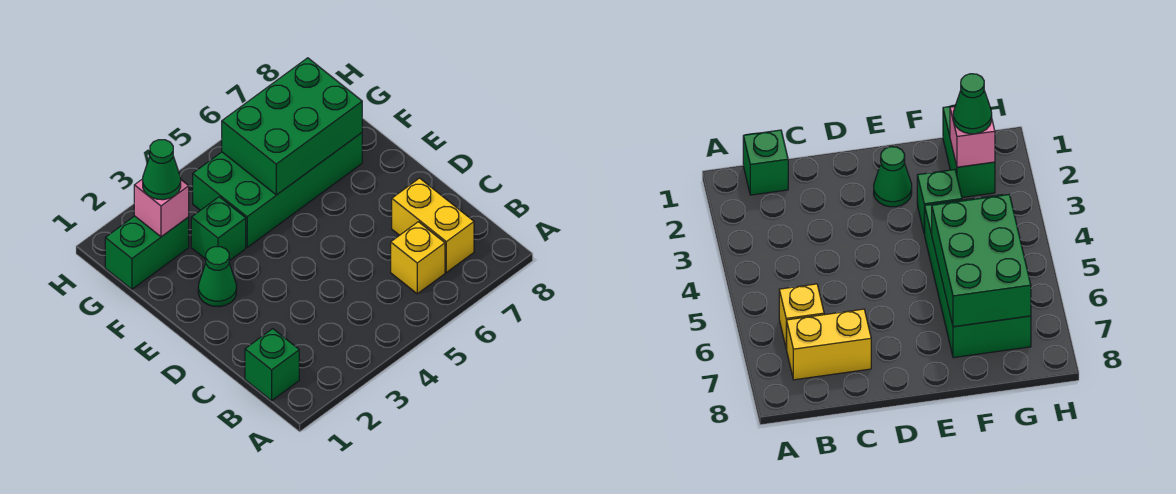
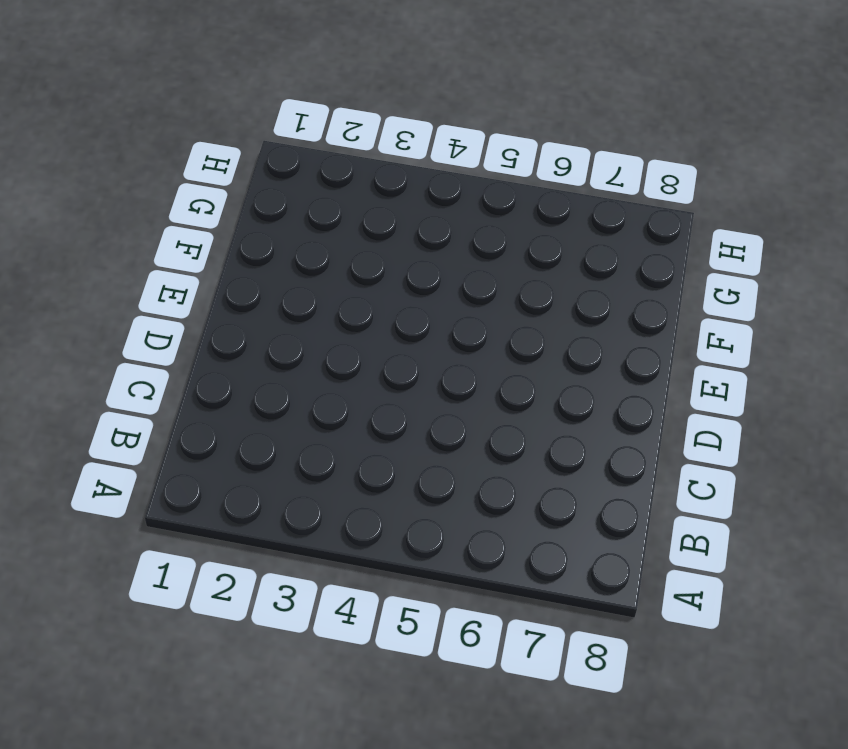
none -> green 1x1 brick [245,329,299,400]
none -> yellow 1x1 brick [391,222,445,294]

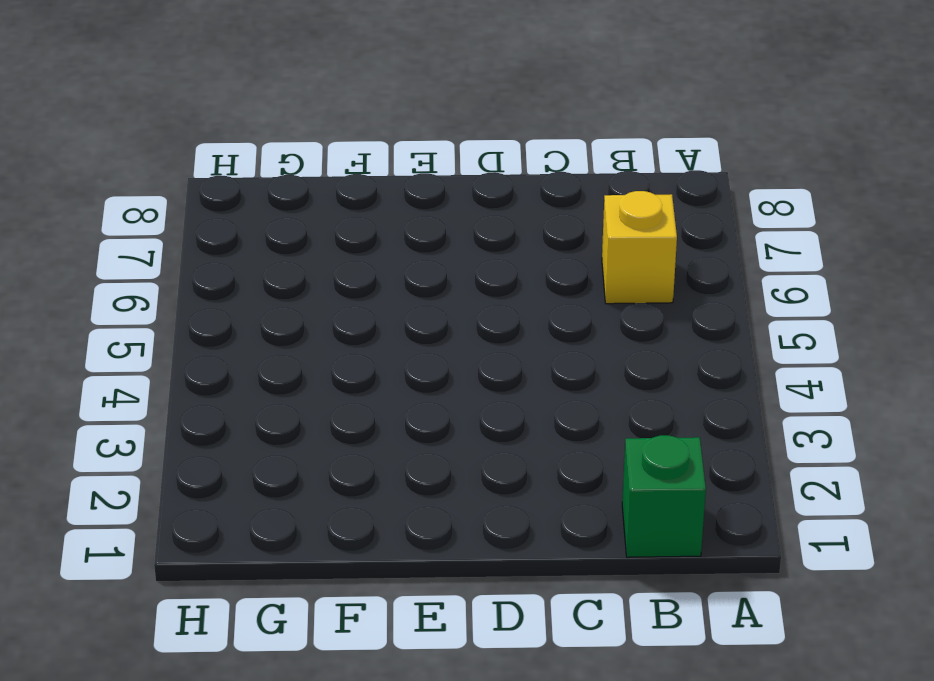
none -> yellow 1x2 brick [392,178,474,272]
none -> green 1x1 cone [198,247,237,307]

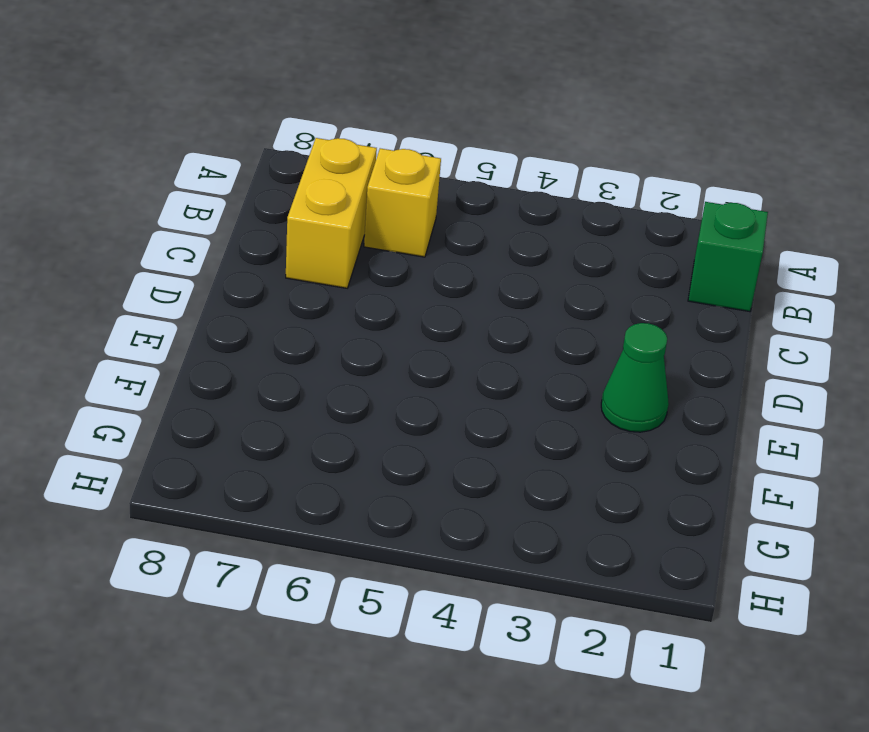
none -> green 1x1 brick [191,197,246,261]
none -> green 2x4 brick [193,133,362,247]

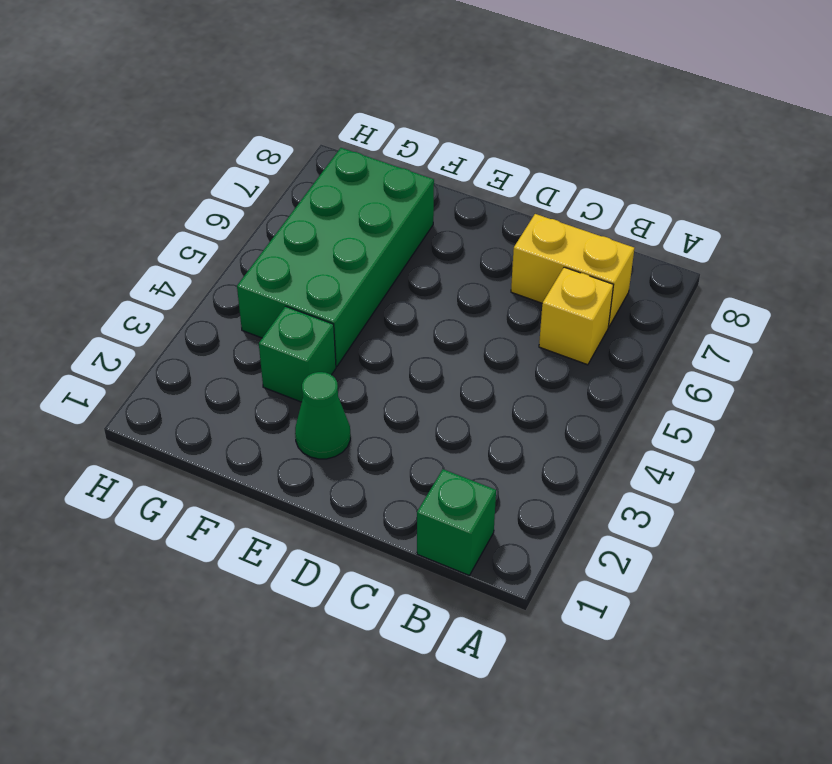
none -> green 1x2 brick [105,216,189,289]
none -> green 2x3 brick [222,58,362,195]

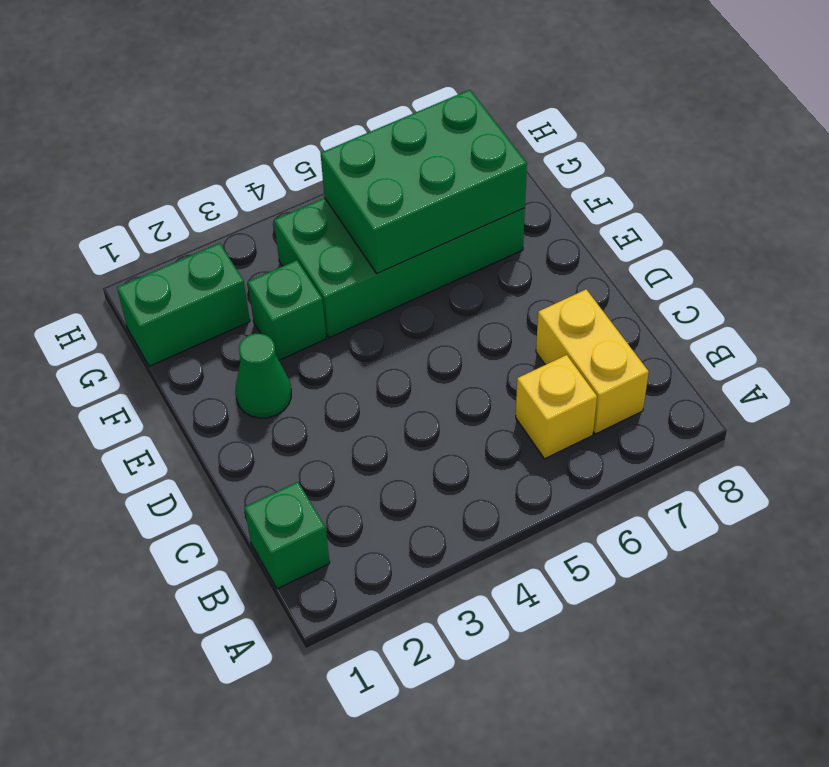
none -> pink 1x1 brick [134,179,189,237]
none -> green 1x1 cone [143,140,181,200]

